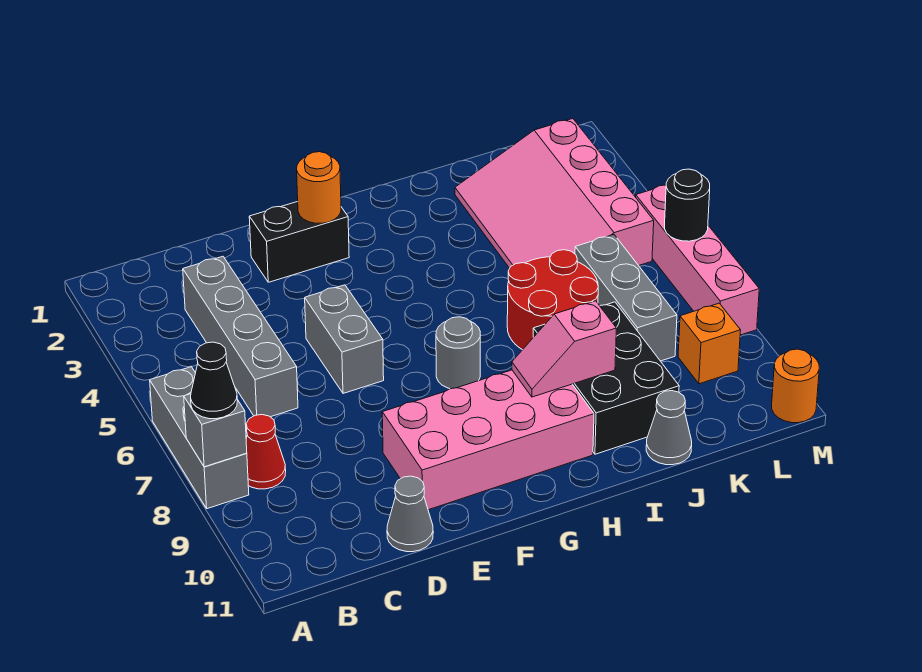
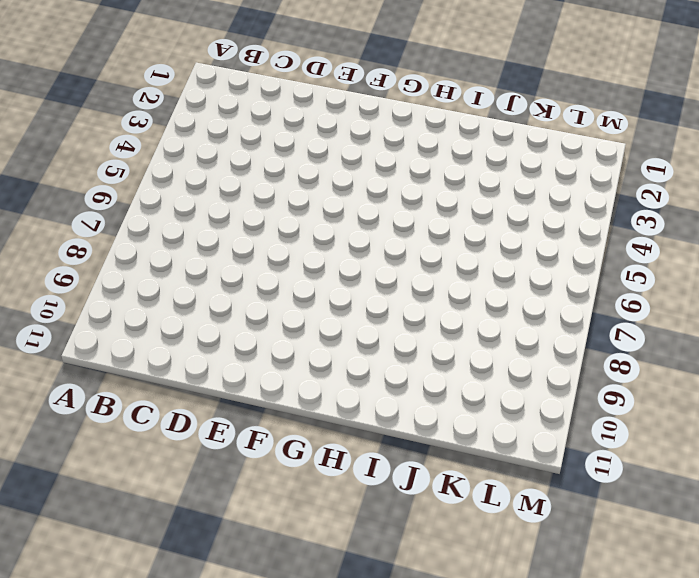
none -> grey 1x3 brick [150,367,249,509]
none -> red 1x1 cone [246,415,286,489]
none -> grey 1x4 brick [183,256,298,417]

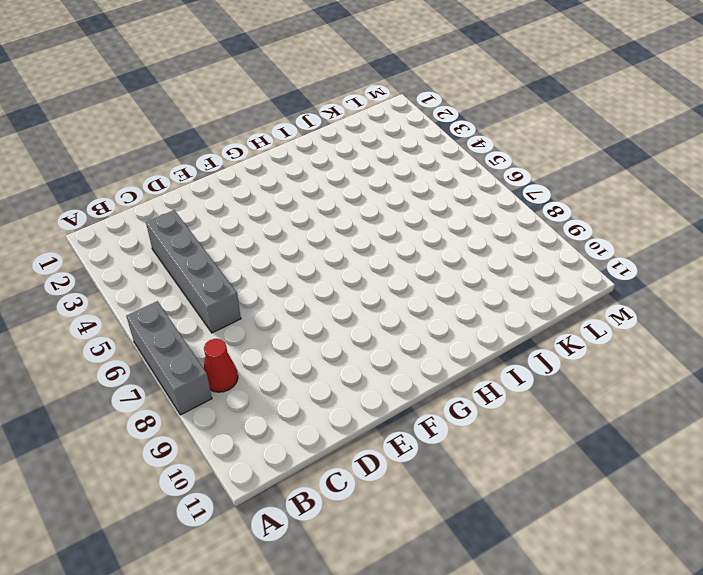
none -> grey 1x1 cone [387,476,433,552]
none -> black 1x2 brick [249,202,349,282]
none -> grey 1x2 brick [305,285,384,393]

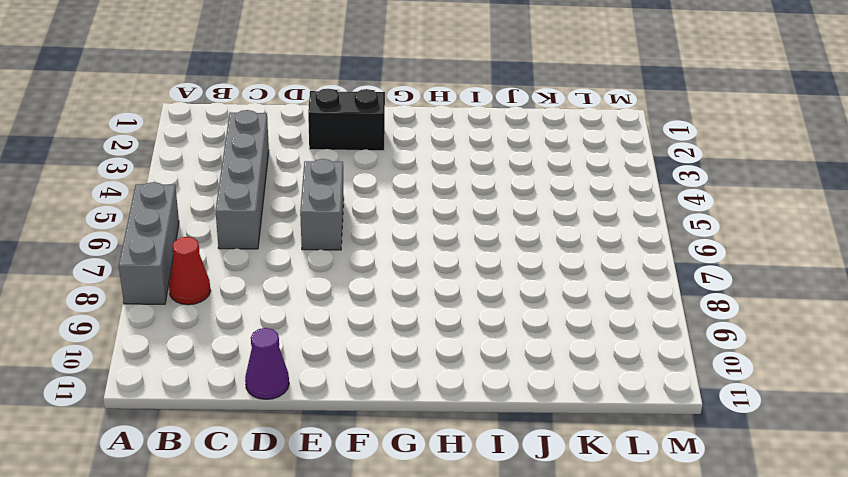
purple 1x1 cone [245,328,289,399] -> grey 1x1 cone [387,476,433,552]
none -> pink 2x4 brick [382,370,594,510]
none -> grey 1x1 round brick [436,317,480,389]
none -> red 2x2 round brick [507,250,598,350]

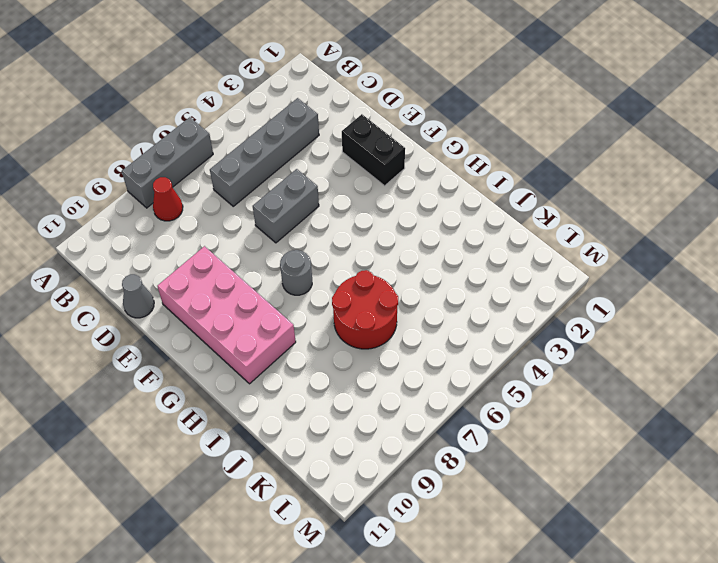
none -> black 2x3 brick [533,302,679,454]
none -> pink 3x4 slope [455,119,654,268]
none -> grey 1x1 cone [646,391,692,465]

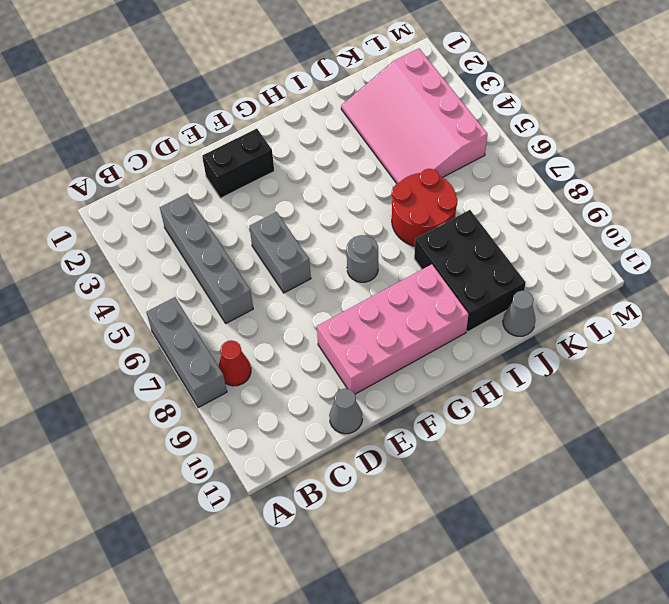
none -> grey 1x3 brick [575,235,677,361]
none -> orange 1x1 brick [678,303,741,384]
none -> pink 1x4 brick [636,185,759,335]

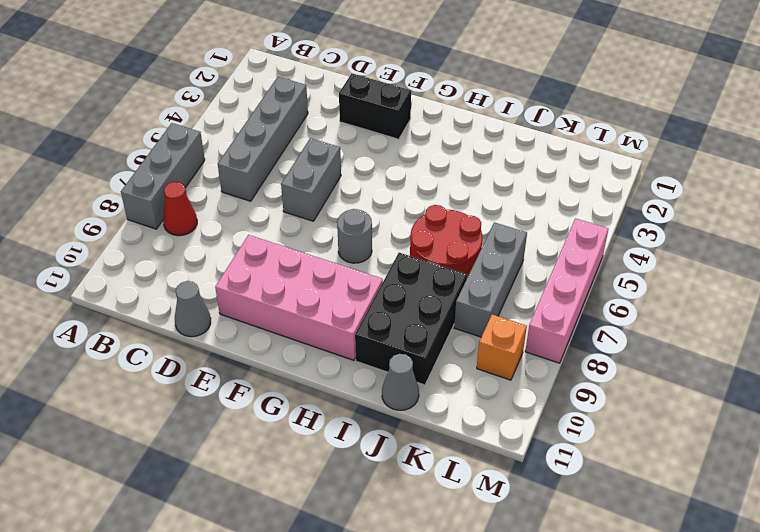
none -> pink 3x4 slope [455,119,654,268]
none -> orange 1x1 round brick [772,349,819,423]
none -> grey 1x1 brick [184,394,247,467]

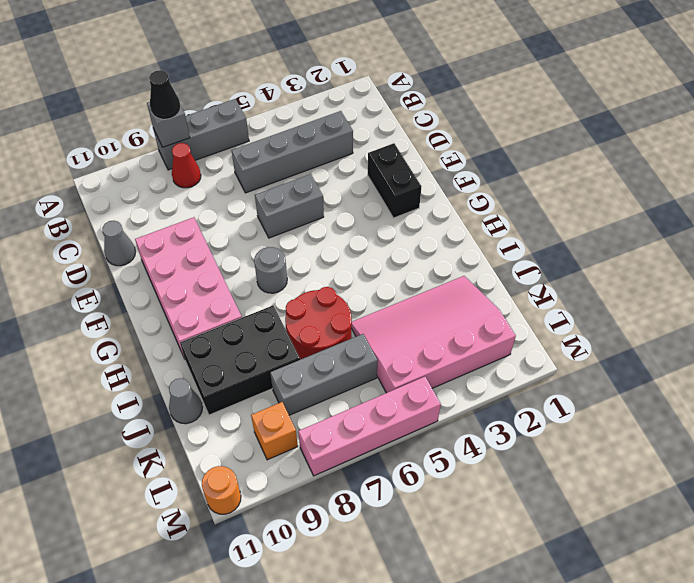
none -> orange 1x1 round brick [297,152,341,223]
none -> pink 1x2 slope [512,301,616,397]
none -> black 1x1 round brick [665,169,710,241]

